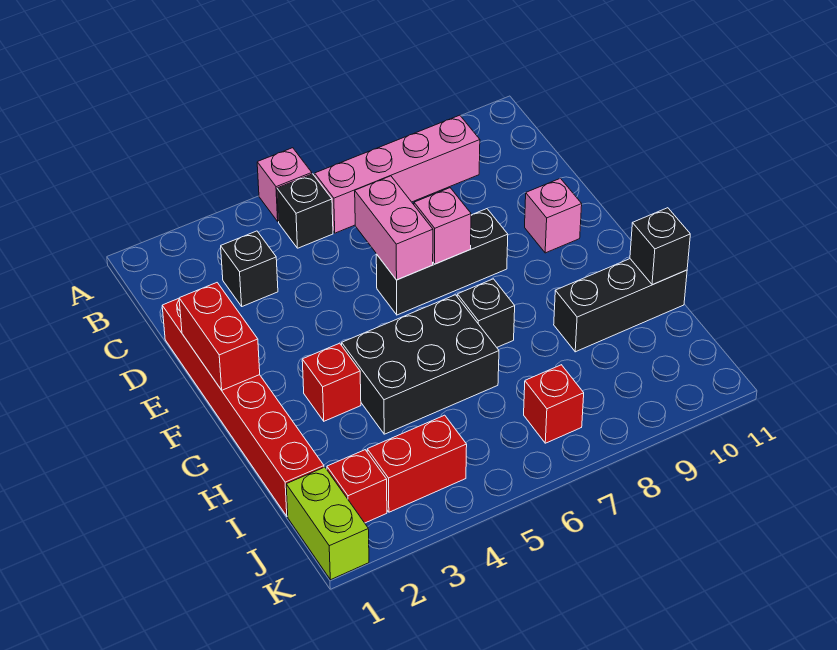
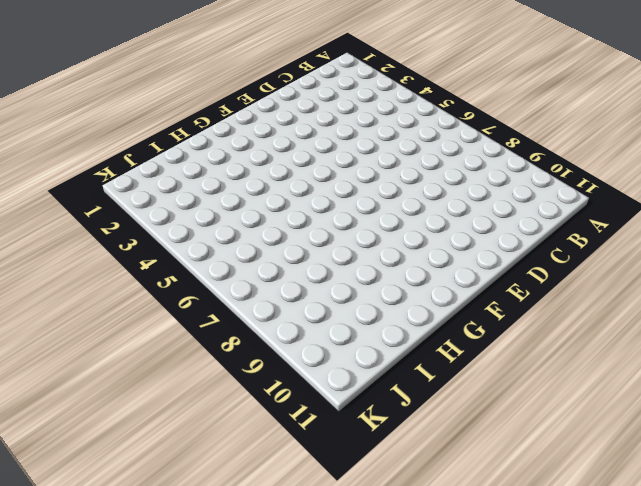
none -> pink 1x1 brick [257,148,312,221]
none -> black 1x1 brick [277,174,333,248]
none -> pink 1x4 brick [314,115,480,233]

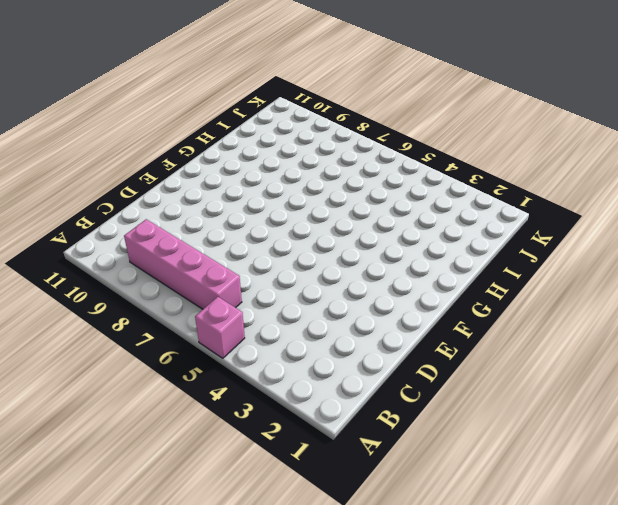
none -> black 1x1 brick [277,174,333,248]
none -> black 1x1 brick [221,231,278,306]
none -> red 1x6 brick [162,298,324,516]

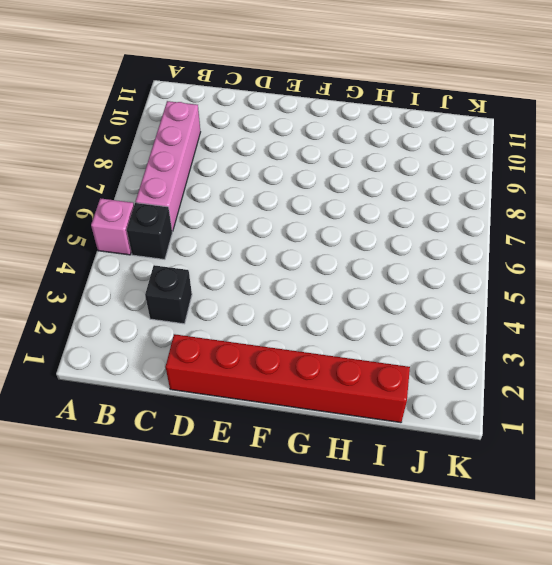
none -> black 1x3 brick [376,209,508,315]
none -> pink 1x1 brick [525,178,582,253]
none -> red 1x1 brick [302,343,361,421]

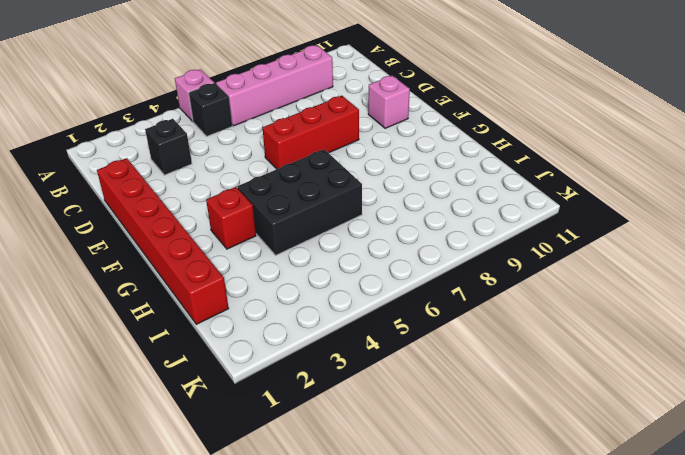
red 1x3 brick [263,96,359,169] -> black 1x3 brick [376,209,508,315]
none -> black 1x1 brick [457,279,515,347]
none -> black 1x3 brick [554,259,687,352]
none -> lime 1x2 brick [286,467,369,580]

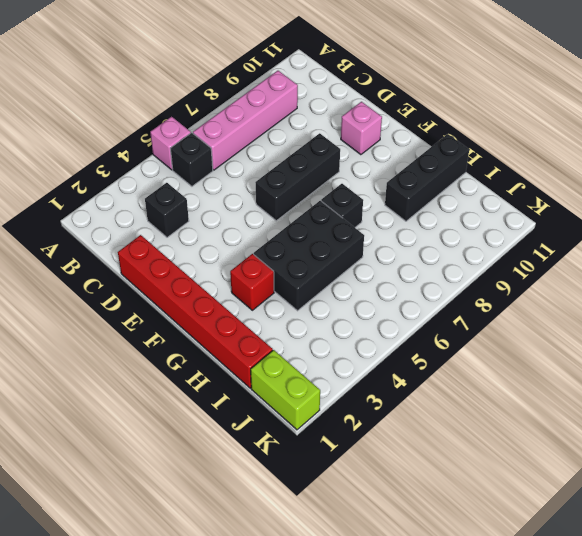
none -> red 1x1 brick [327,450,387,523]
none -> red 1x2 brick [367,415,467,512]
none -> red 1x1 brick [524,365,584,443]

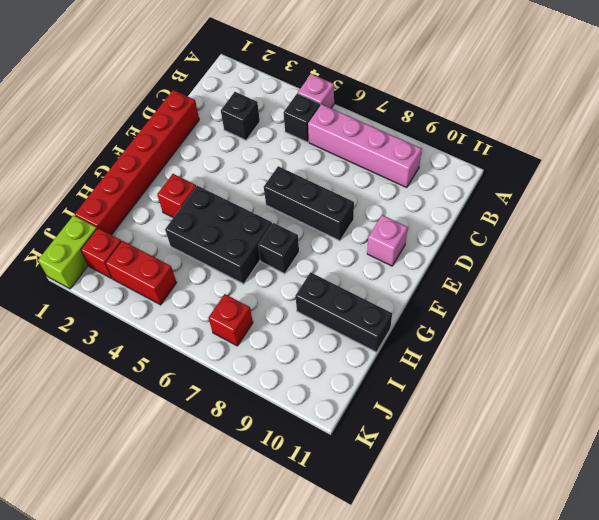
none -> pink 1x2 brick [355,176,433,280]
none -> red 1x2 brick [179,283,260,390]
none -> pink 1x1 brick [414,188,471,264]

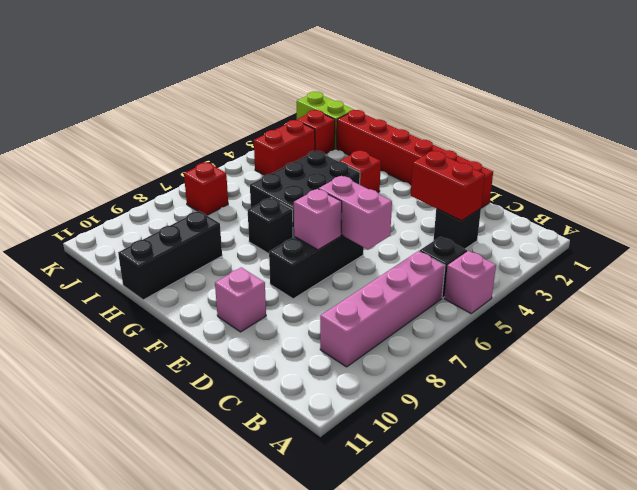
red 1x2 brick [411,151,485,221] -> red 1x2 brick moved to [179,283,260,390]
none -> black 1x1 brick [630,208,690,285]

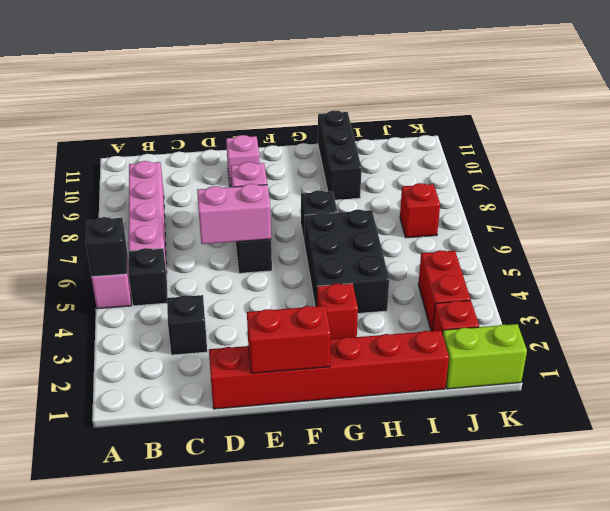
black 1x1 brick [86,217,127,277] -> black 1x1 brick moved to [630,208,690,285]

